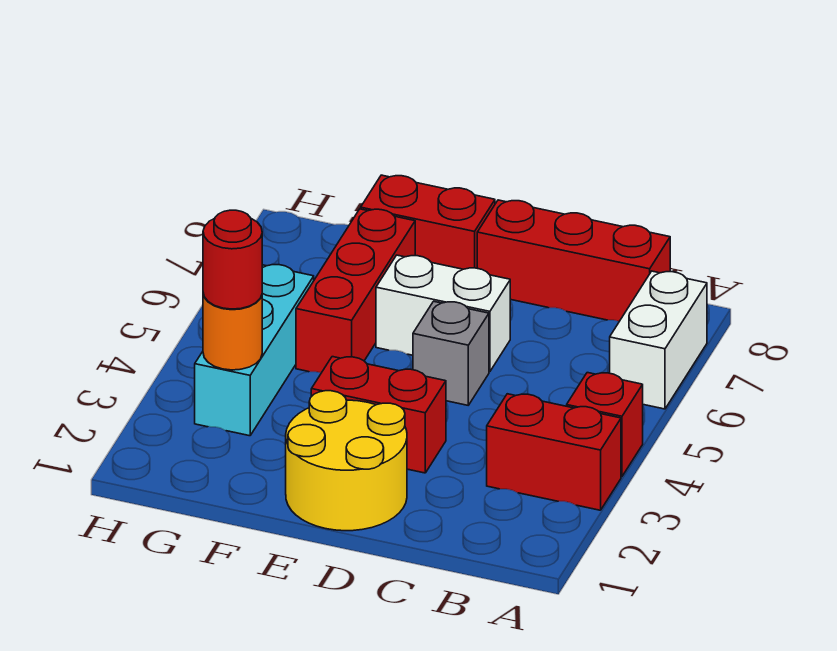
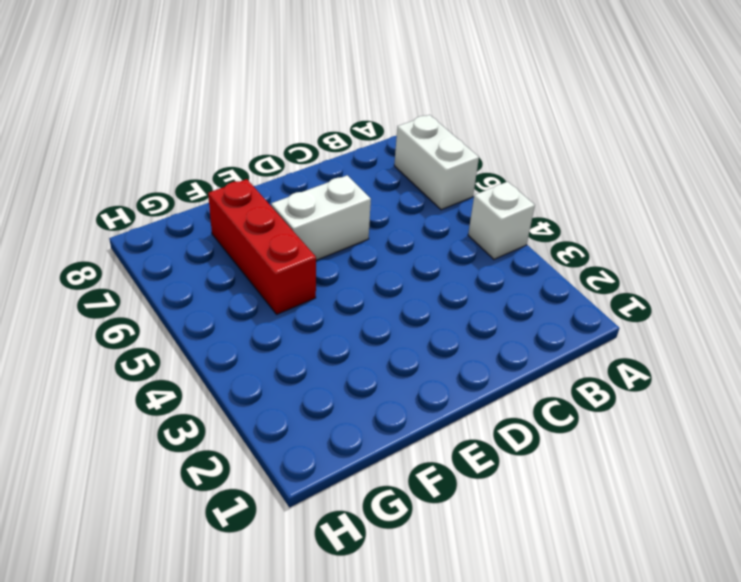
white 1x1 brick [468,182,535,259] -> red 1x1 brick [567,373,643,477]
none -> red 1x2 brick [487,394,621,510]
none -> red 1x3 brick [477,200,670,321]
none -> yellow 2x2 round brick [286,391,407,531]

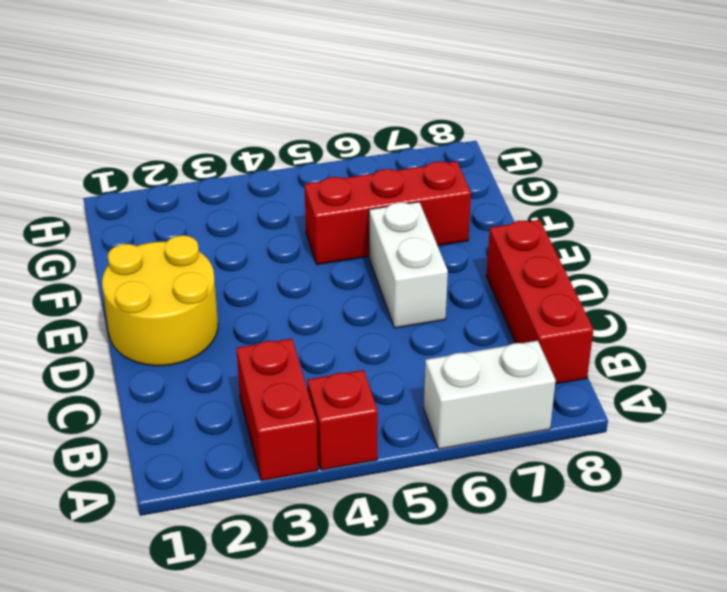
none -> red 1x2 brick [311,357,446,473]
none -> grey 1x1 brick [413,301,489,405]
none -> red 1x2 brick [361,175,495,269]

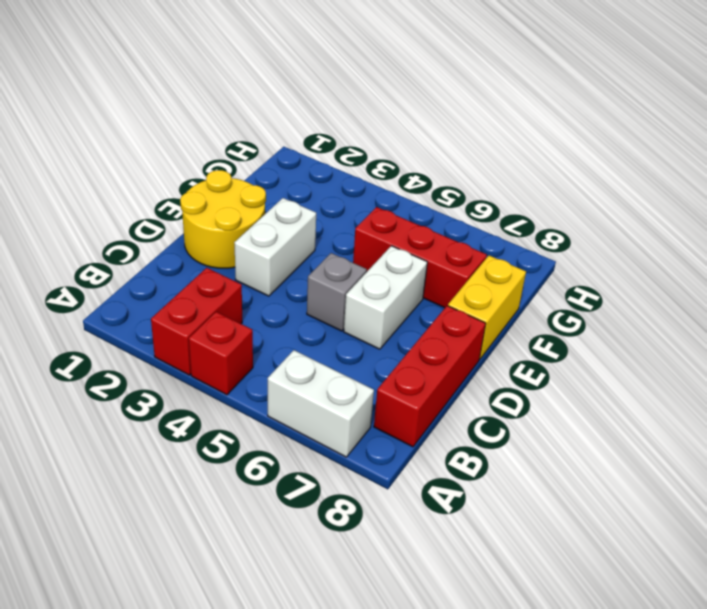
white 1x2 brick [234,198,316,296] -> red 1x2 brick [311,357,446,473]
yellow 1x2 brick [448,256,526,359] -> red 1x2 brick [361,175,495,269]
none -> cyan 1x3 brick [195,265,314,436]
none -> orange 1x1 round brick [203,293,262,370]
none -> red 1x1 round brick [203,210,262,309]

